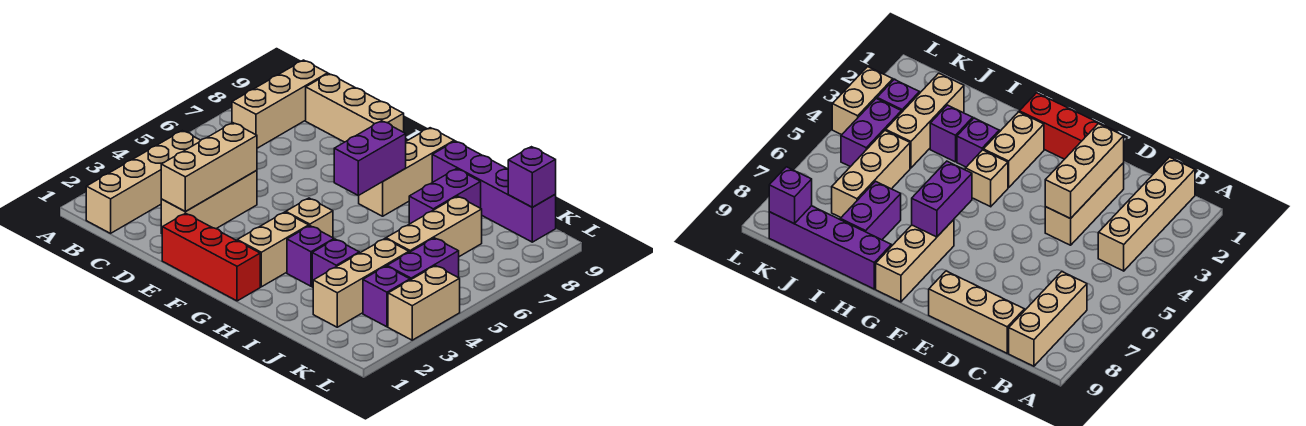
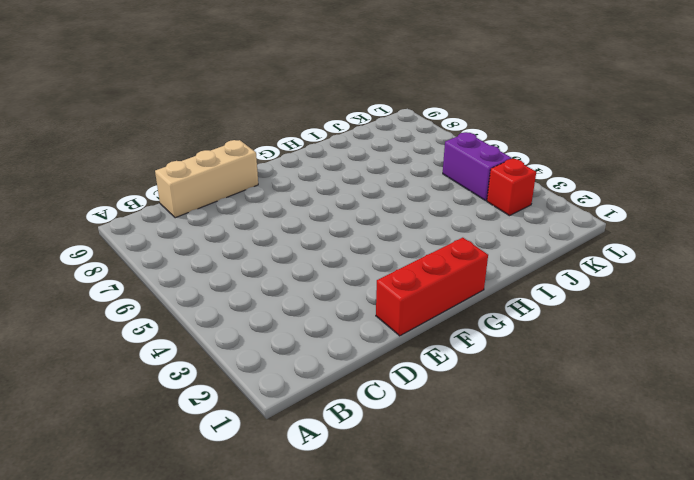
red 1x1 brick [487,159,536,216] -> purple 1x1 brick [363,266,410,327]
none -> tan 1x4 brick [86,131,201,233]
none -> tan 1x3 brick [232,60,328,148]
none -> tan 1x3 brick [161,170,257,234]

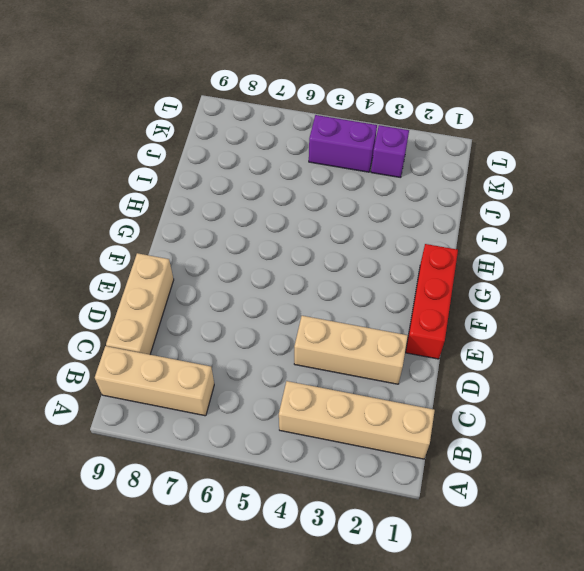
none -> tan 1x2 brick [237,212,309,287]
none -> tan 1x1 brick [286,198,333,238]
none -> tan 1x3 brick [359,128,454,216]

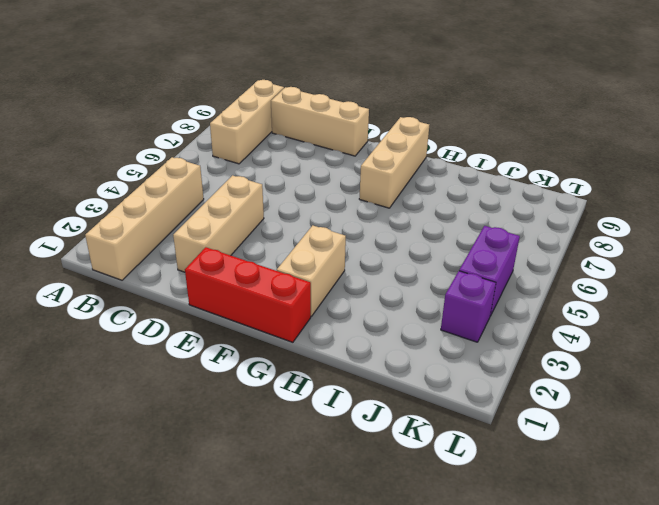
none -> tan 1x1 brick [286,198,333,238]
none -> purple 1x1 brick [287,226,334,286]
none -> purple 1x4 brick [432,141,556,242]

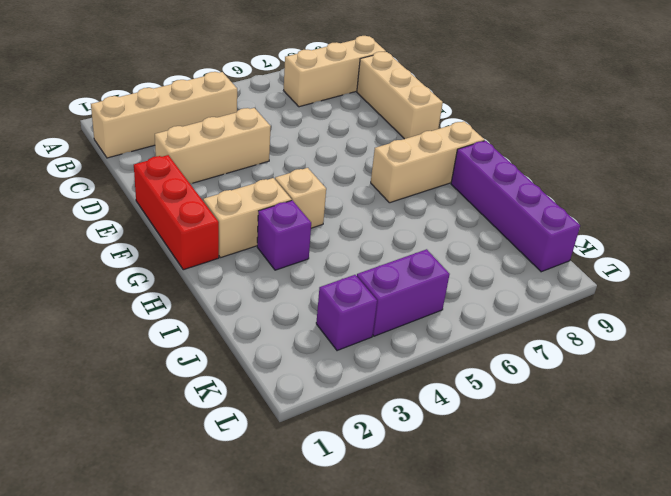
none -> purple 1x1 brick [312,239,359,287]
none -> purple 1x2 brick [409,169,481,224]
none -> tan 1x3 brick [313,239,409,327]

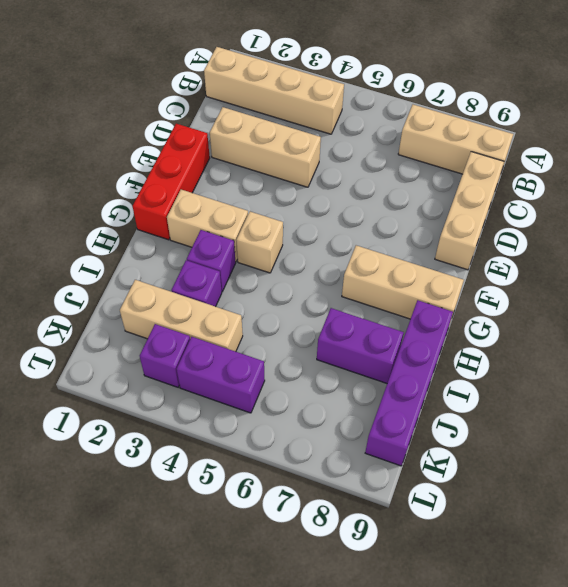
none -> tan 1x3 brick [386,196,482,257]
none -> tan 1x2 brick [388,266,460,340]
none -> tan 1x3 brick [161,123,257,212]

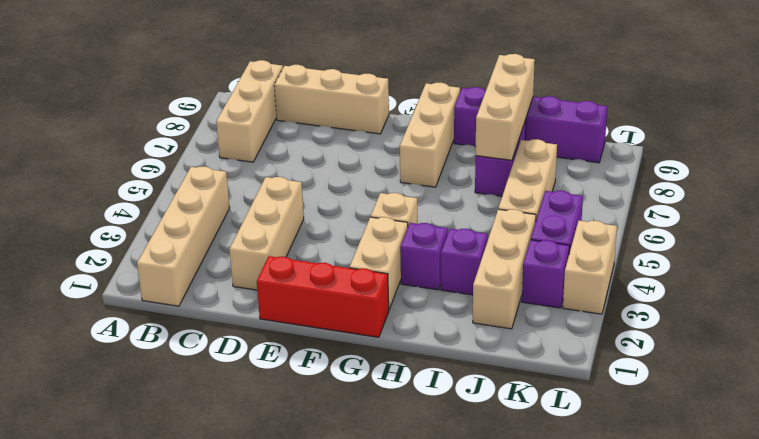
tan 1x3 brick [475,54,535,160] -> tan 1x3 brick moved to [161,123,257,212]
none -> purple 1x2 brick [334,121,406,196]
none -> purple 1x1 brick [508,147,556,207]

